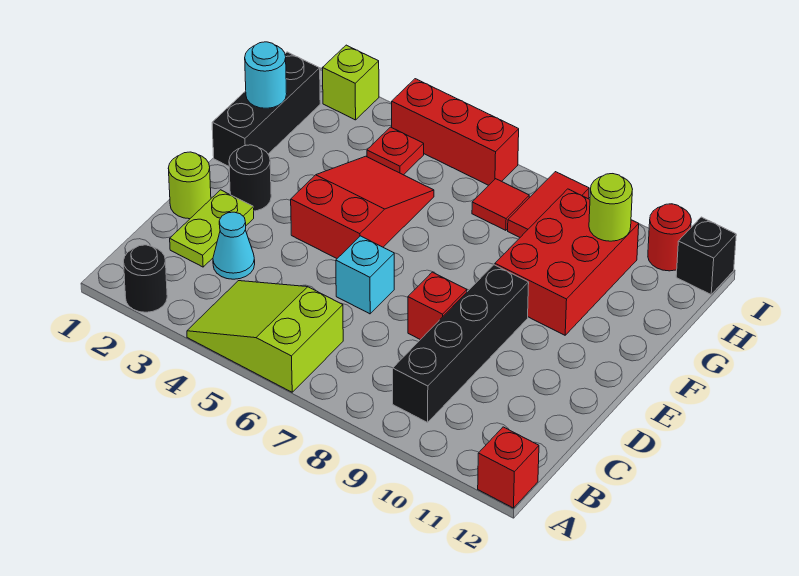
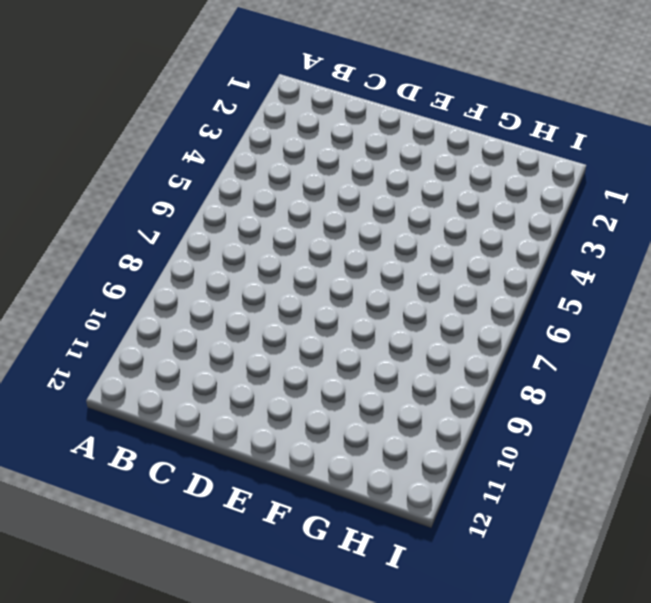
none -> black 1x1 round brick [123,245,167,312]
none -> lime 2x3 slope [187,281,343,392]
none -> red 1x1 brick [478,427,539,508]

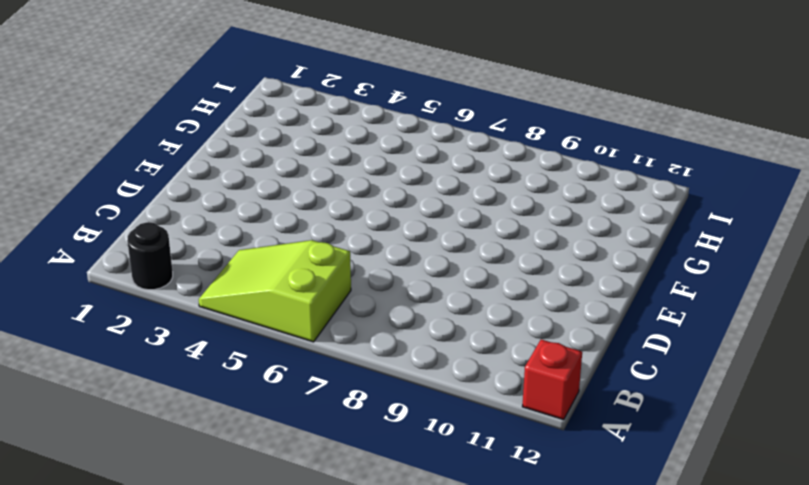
none -> black 1x4 brick [393,265,529,422]
none -> lime 1x2 plate [170,190,254,267]
none -> cyan 1x1 cone [213,212,255,279]

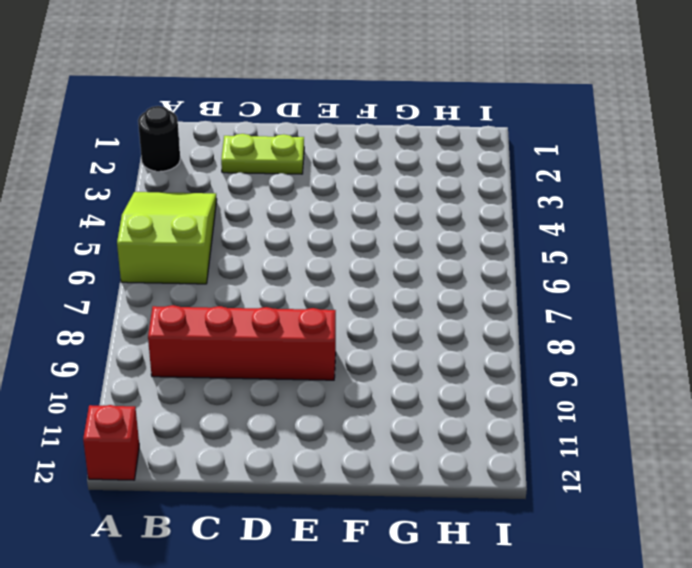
red 1x4 brick [148,305,336,380] -> black 1x4 brick [393,265,529,422]
none -> cyan 1x1 cone [213,212,255,279]
none -> lime 1x1 round brick [168,152,211,219]
none -> cyan 1x1 brick [336,236,394,314]

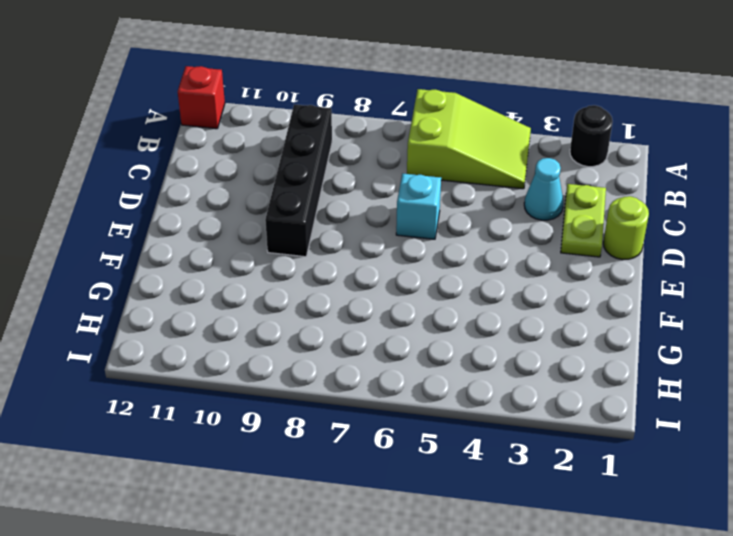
none -> red 1x1 brick [408,272,467,340]
none -> black 1x1 round brick [229,145,271,211]
none -> red 2x3 slope [291,156,434,258]

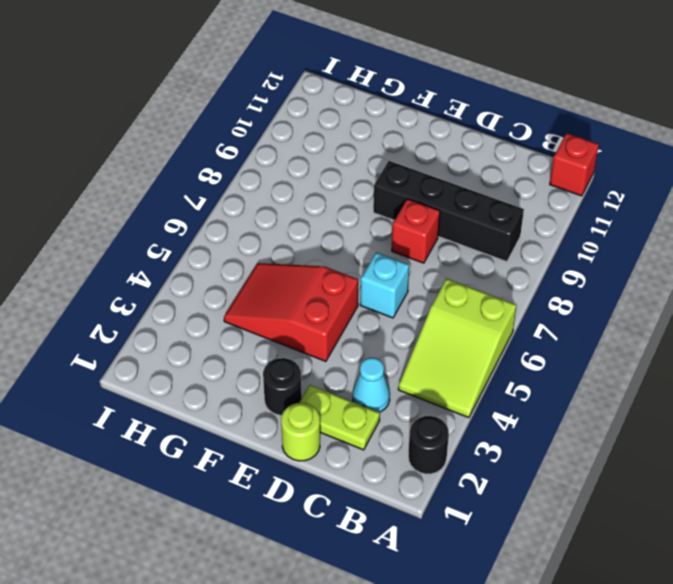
none -> black 1x3 brick [212,52,320,166]
none -> red 2x3 brick [495,189,639,335]
none -> red 1x1 plate [367,127,424,175]

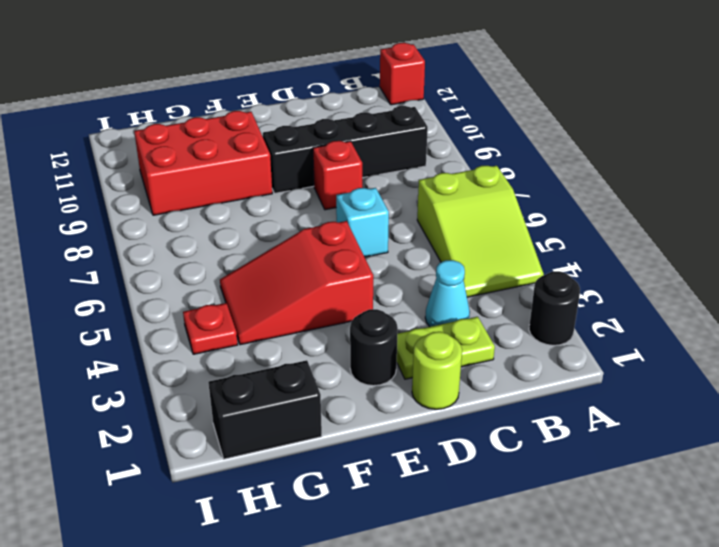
black 1x2 brick [208,360,322,459] -> black 1x3 brick [212,52,320,166]
none -> red 1x1 tile [472,179,529,230]
none -> red 1x2 tile [508,172,589,237]
none -> lime 1x1 brick [323,45,379,120]

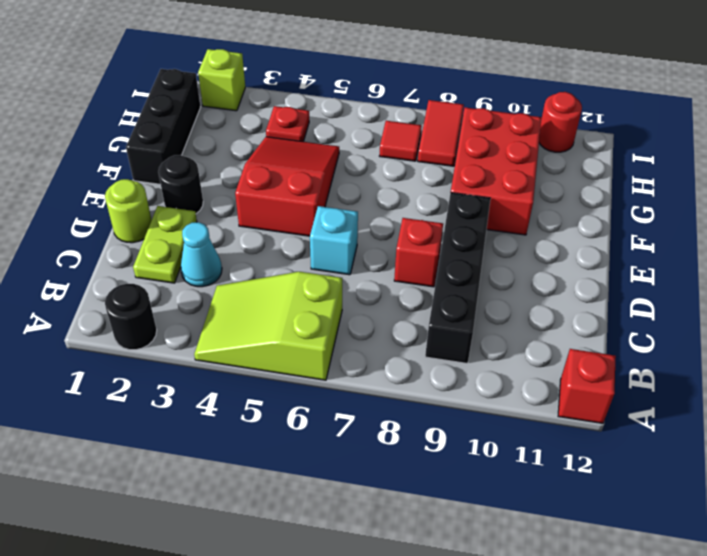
none -> red 1x3 brick [392,79,519,185]
none -> black 1x1 brick [676,217,736,294]
none -> cyan 1x1 round brick [245,42,287,108]

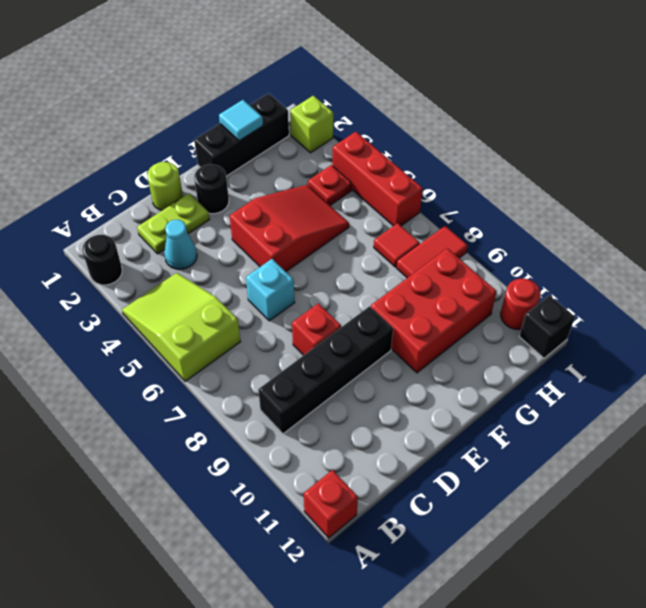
cyan 1x1 tile [219,100,263,141] -> cyan 1x1 round brick [245,42,287,108]
none -> lime 1x1 round brick [589,174,632,241]

